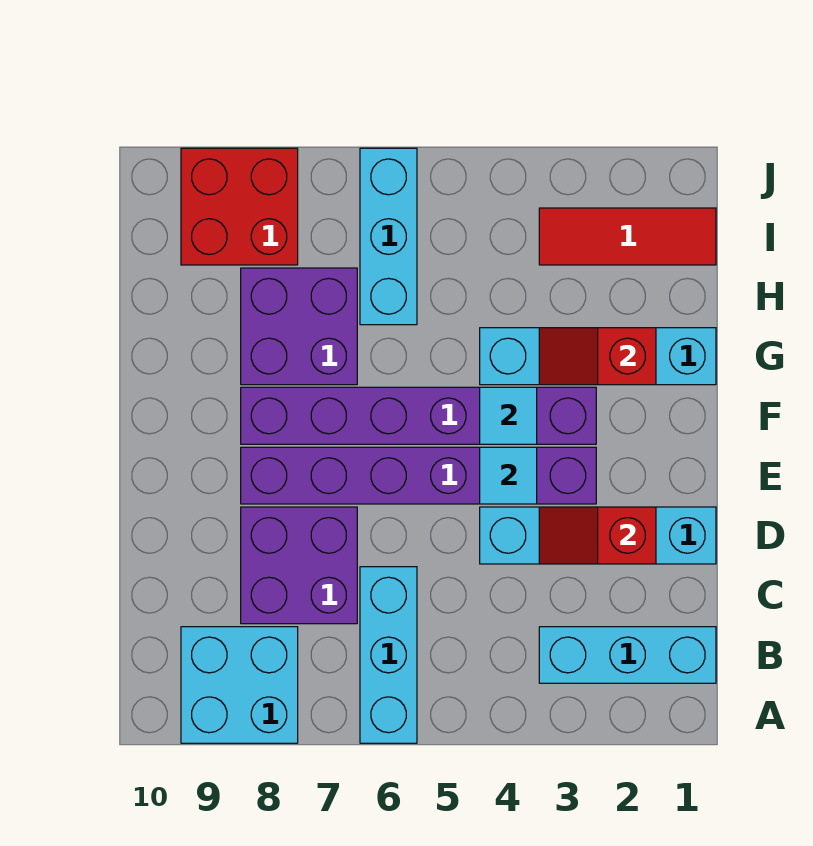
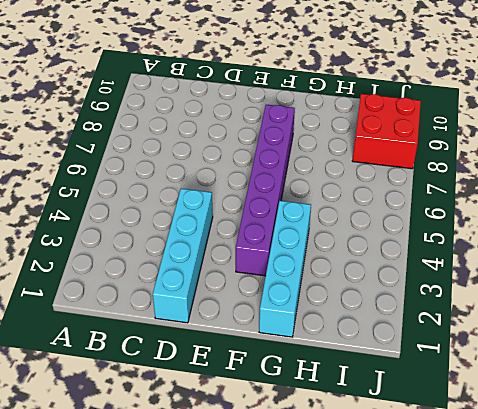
none -> cyan 1x3 brick [360,567,417,743]
none -> cyan 2x2 brick [181,627,298,743]
none -> cyan 1x3 brick [539,627,716,683]

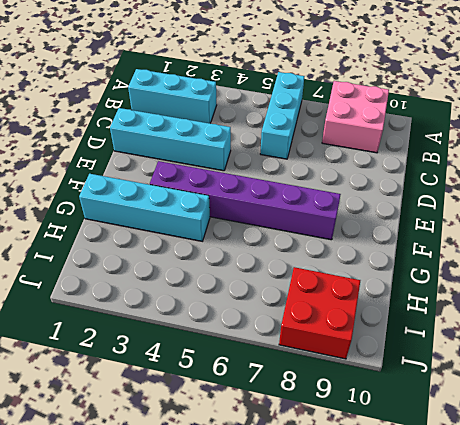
pink 2x2 brick [322,81,389,153] -> cyan 2x2 brick [181,627,298,743]
none -> purple 2x2 brick [241,507,357,624]
none -> purple 1x6 brick [241,447,596,504]
none -> purple 2x2 brick [241,268,357,385]

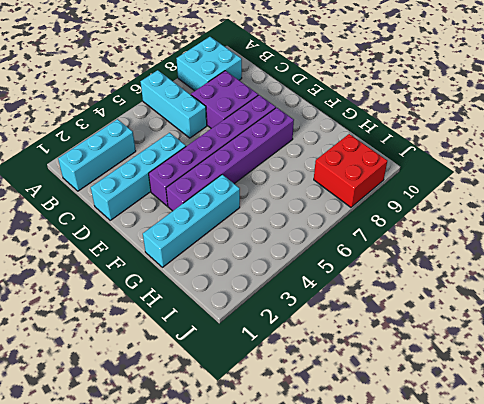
none -> purple 2x2 brick [241,268,357,385]
none -> cyan 1x3 brick [360,148,417,325]
none -> red 1x3 tile [539,208,716,265]

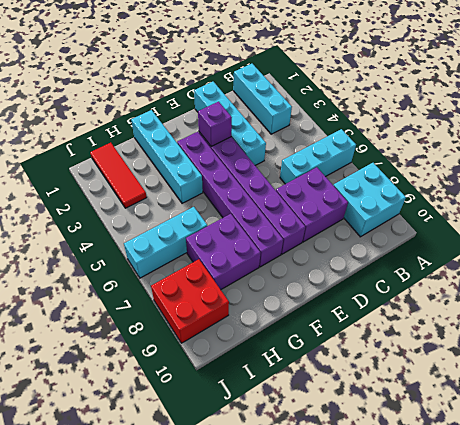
purple 1x1 brick [198,102,232,147] -> none
none -> red 1x2 slope [539,507,656,564]
none -> cyan 1x1 tile [480,447,537,504]
none -> cyan 1x1 tile [480,387,537,444]

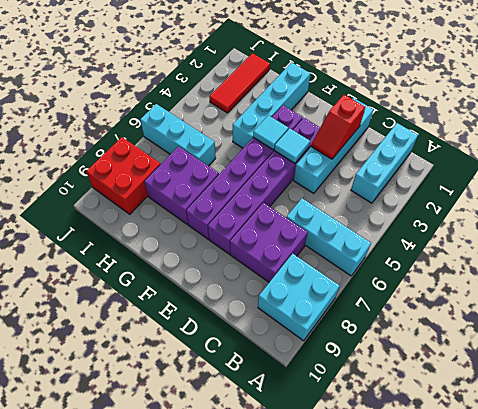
none -> red 1x2 slope [539,328,656,385]

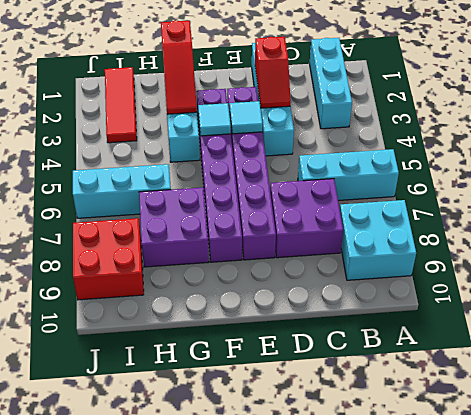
red 1x3 slope [161,20,197,114] -> red 1x2 slope [539,328,656,385]

